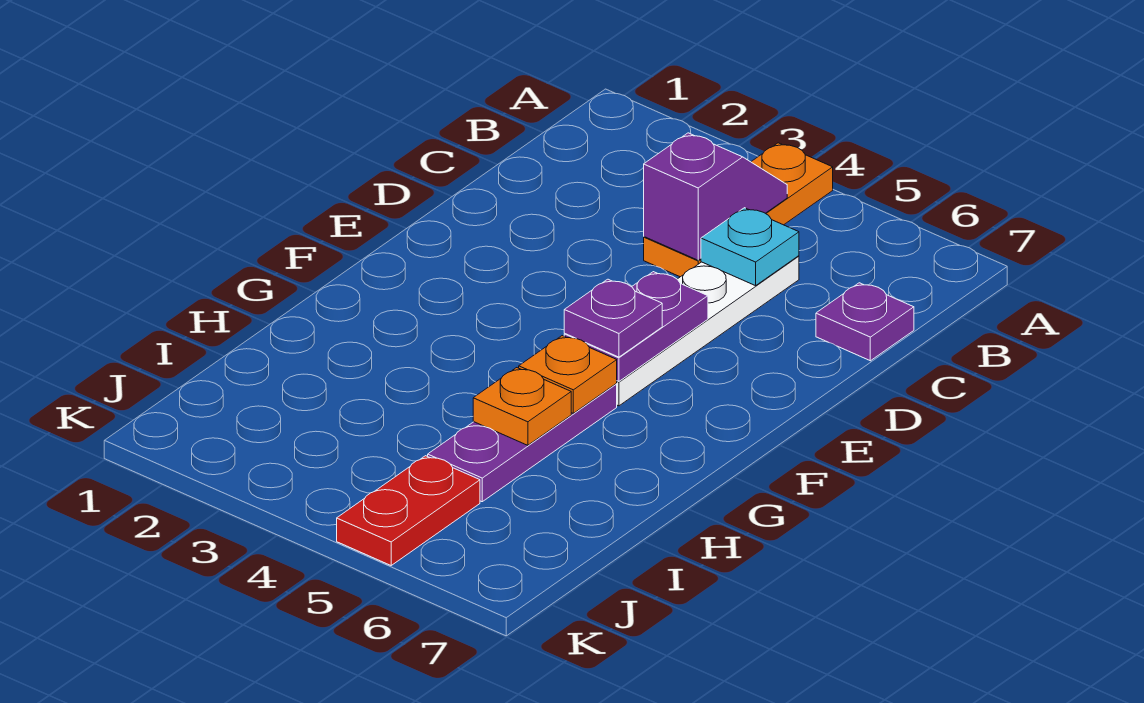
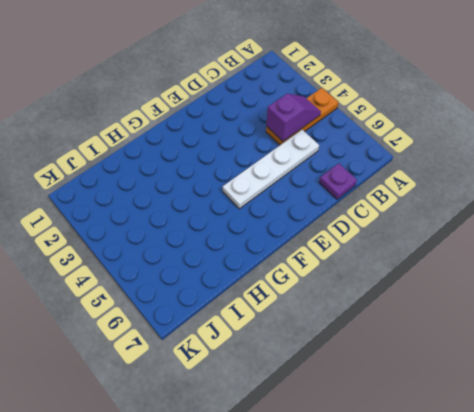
none -> purple 1x3 plate [428,384,617,502]
none -> red 1x2 plate [337,456,480,565]

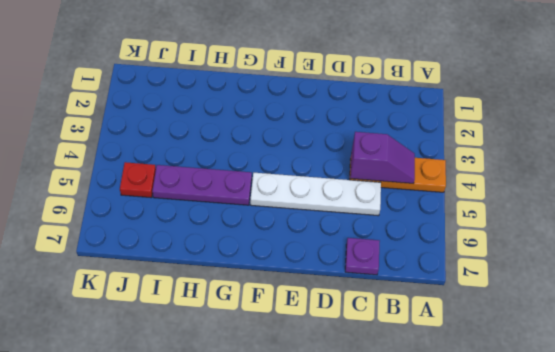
red 1x1 plate [120,162,156,198] -> red 1x2 plate [337,456,480,565]
none -> cyan 1x1 plate [701,208,799,286]
none -> purple 1x2 plate [564,272,708,381]

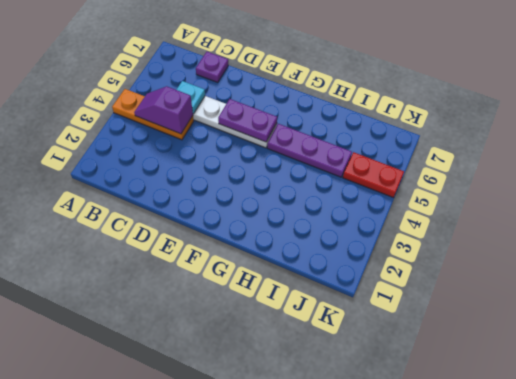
none -> orange 1x1 plate [519,336,617,413]
none -> orange 1x1 plate [473,368,571,445]

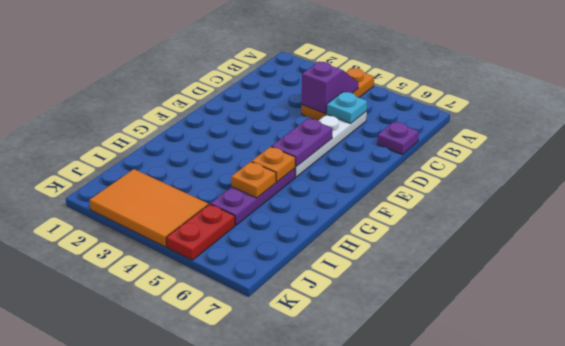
orange 2x3 tile [90,169,208,247] -> none
none -> purple 1x1 plate [564,279,662,357]

